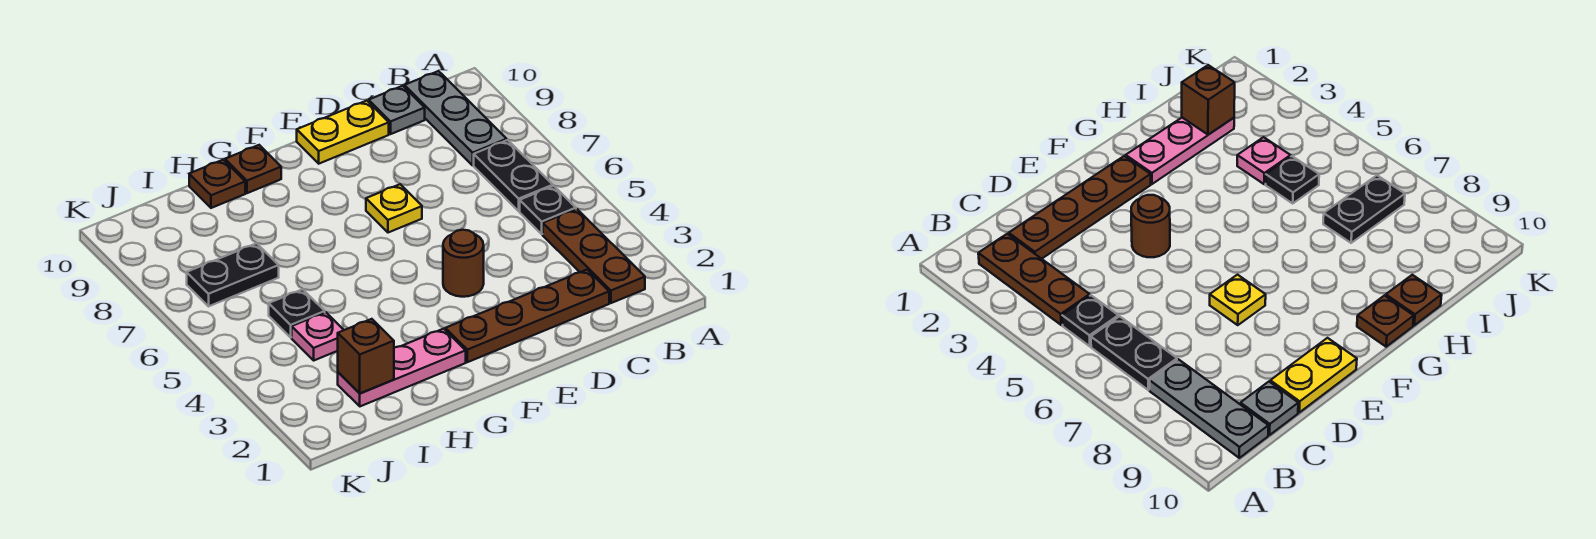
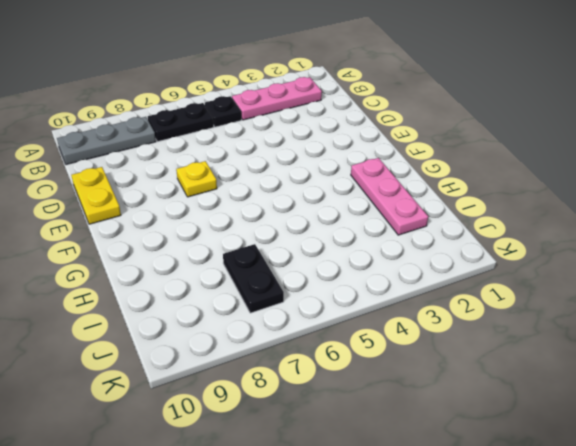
pink 1x3 plate [232,77,322,120] -> brown 1x3 plate [543,209,645,303]
none -> brown 1x4 plate [445,270,609,362]
none -> grey 1x1 plate [369,86,425,134]
none -> brown 1x1 round brick [443,230,484,297]

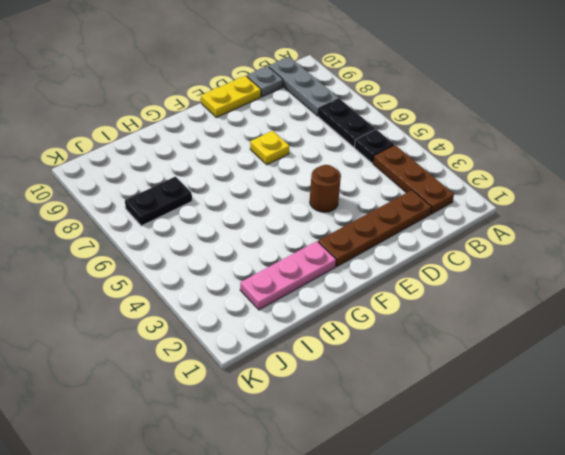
none -> brown 1x1 plate [225,145,281,193]
none -> brown 1x1 plate [189,160,245,208]
none -> pink 1x1 plate [292,312,343,360]

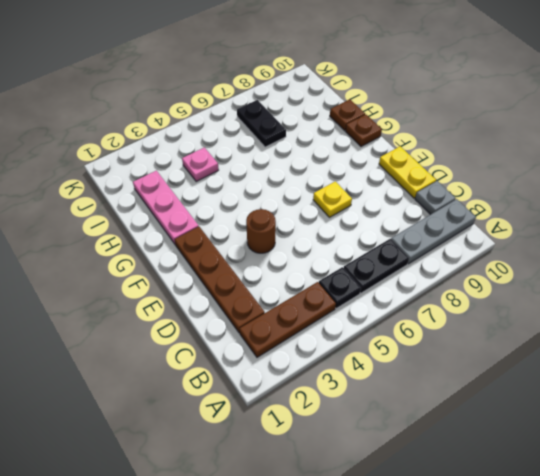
none -> black 1x1 plate [269,289,325,337]
none -> brown 1x1 brick [338,319,394,393]

